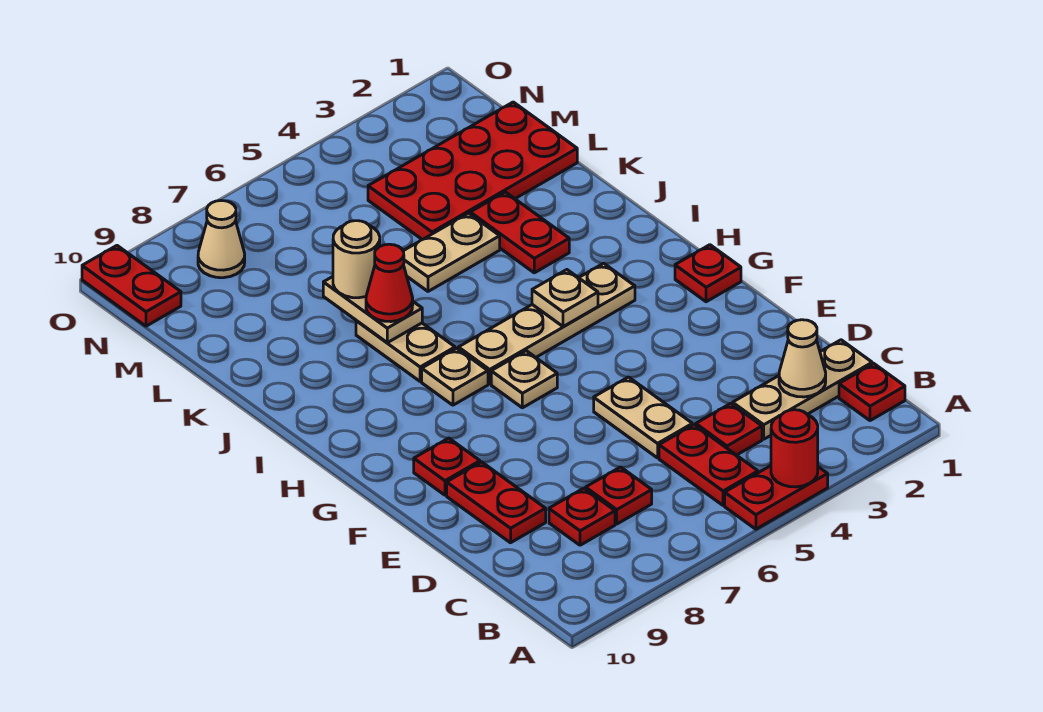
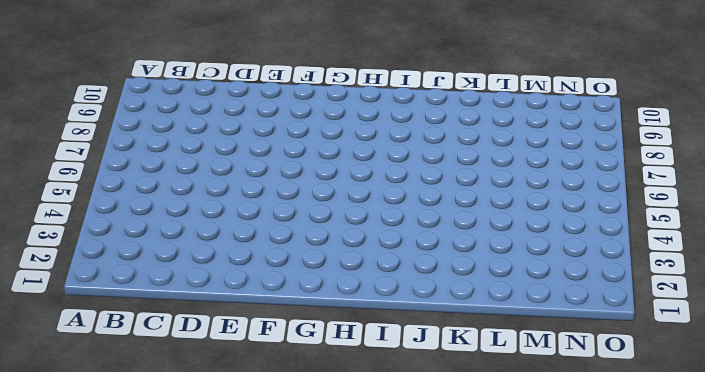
none -> red 1x2 plate [725,466,828,529]
none -> red 1x1 plate [839,364,905,421]
none -> red 1x2 plate [659,425,758,505]

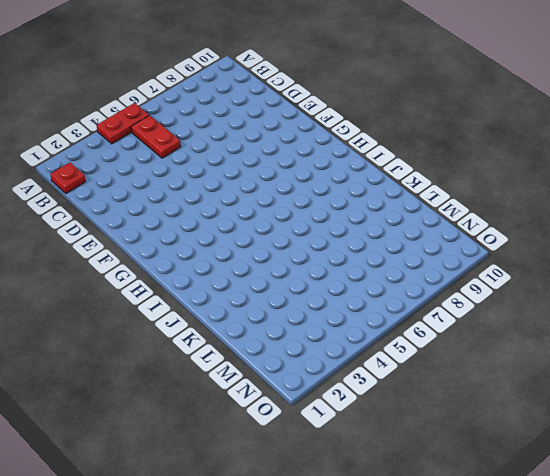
none -> tan 1x3 plate [733,340,872,439]
none -> red 1x1 plate [696,403,762,455]
none -> red 1x1 plate [586,467,652,524]

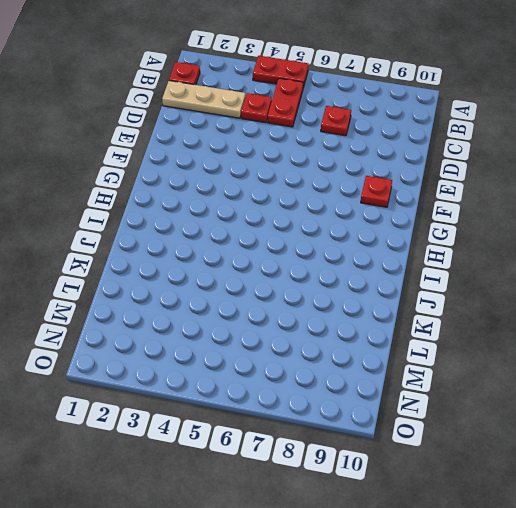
none -> red 1x1 plate [549,488,615,545]
none -> tan 1x2 plate [594,377,692,458]
none -> red 1x2 plate [447,462,546,543]

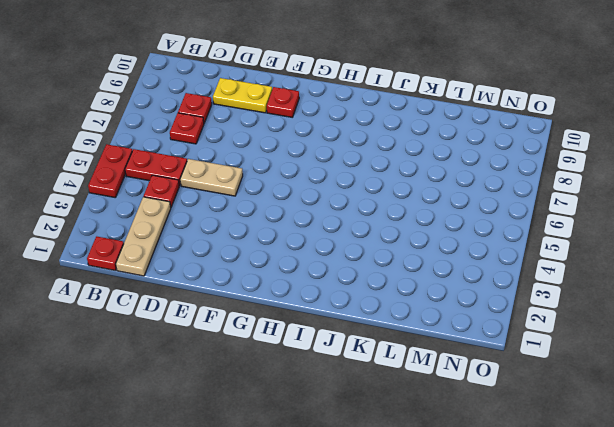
yellow 1x2 plate [213,78,272,113] -> red 1x2 plate [447,462,546,543]
none -> red 1x1 plate [675,245,741,302]
none -> tan 1x1 plate [491,351,557,408]
none -> tan 1x4 plate [458,263,635,384]

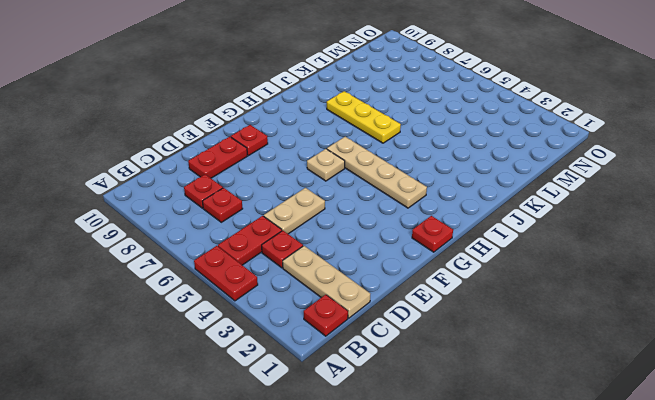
yellow 1x3 plate [327,91,401,143] -> tan 1x2 plate [356,321,455,381]
none -> tan 1x1 plate [422,348,488,405]
none -> red 1x2 plate [470,192,569,273]
none -> tan 1x2 plate [403,213,500,291]

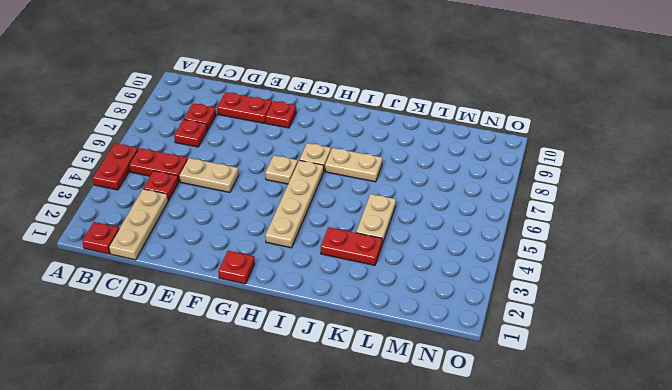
none -> red 2x4 plate [368,102,577,240]
none -> tan 1x1 cone [198,201,245,278]
none -> red 1x2 plate [82,246,181,326]

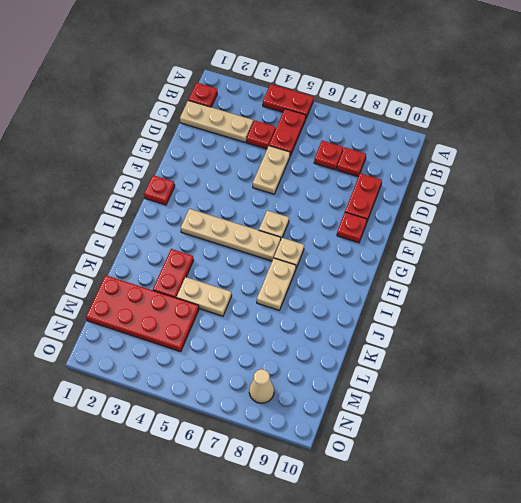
none -> red 1x2 plate [82,246,181,326]
none -> red 1x1 round brick [771,410,818,487]
none -> tan 1x1 cone [779,320,826,397]

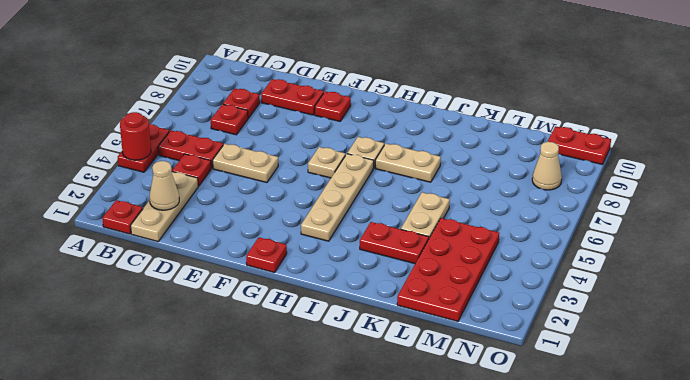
none -> tan 1x1 plate [532,270,598,327]
none -> tan 1x2 plate [323,277,422,343]
none -> red 1x1 cone [366,244,413,322]

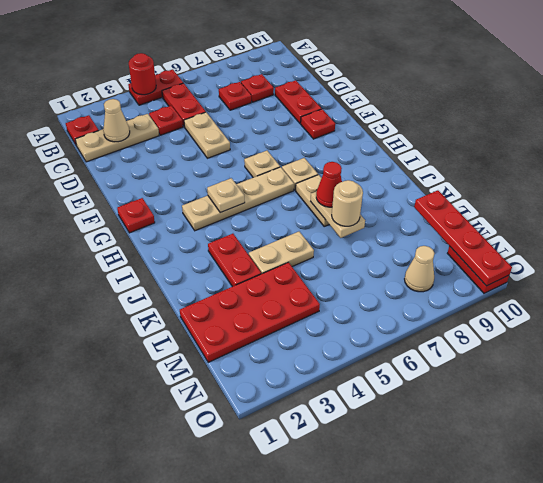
red 1x4 plate [414,190,512,286] -> none

